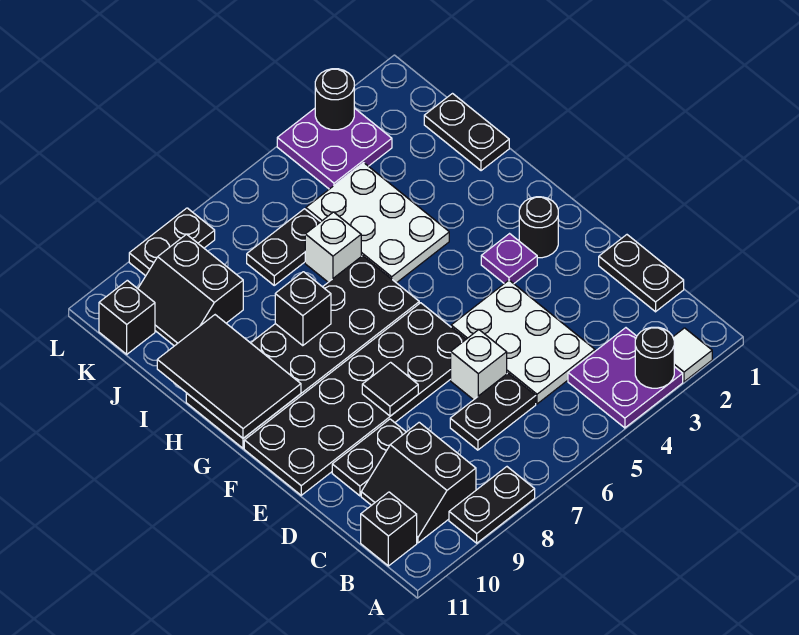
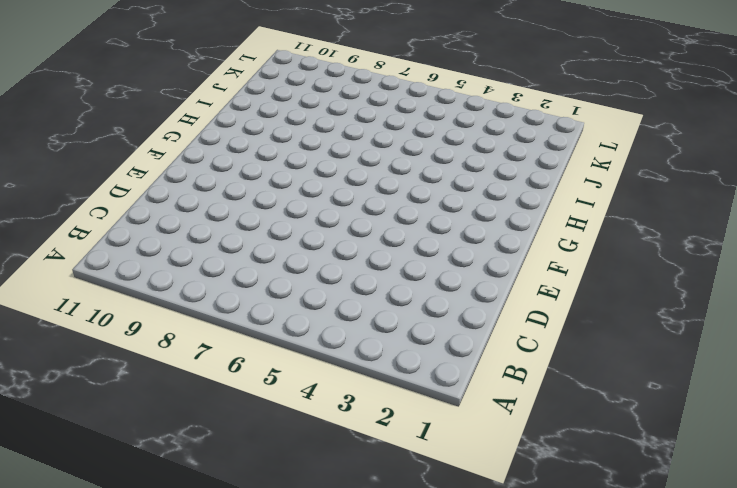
none -> white 1x1 tile [673,328,712,382]
none -> purple 2x2 plate [568,328,683,428]
none -> black 1x2 plate [449,467,535,543]

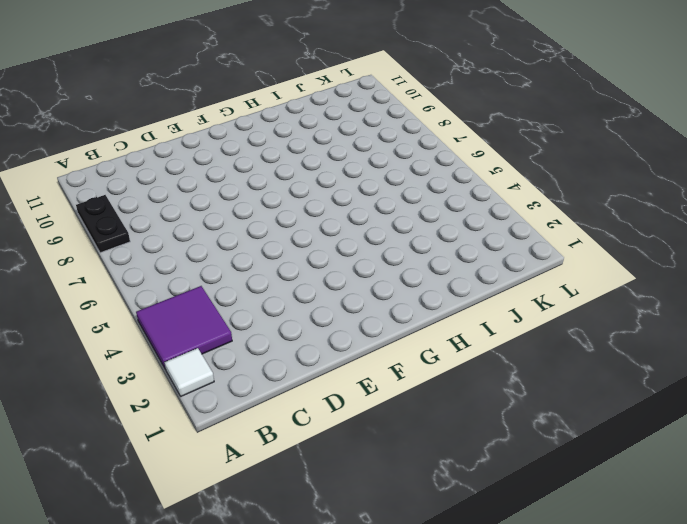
purple 2x2 tile [136,286,232,369] -> purple 2x2 plate [568,328,683,428]
none -> black 2x2 slope [361,422,476,543]
none -> black 1x1 brick [361,492,417,566]
none -> black 1x2 plate [599,235,684,312]

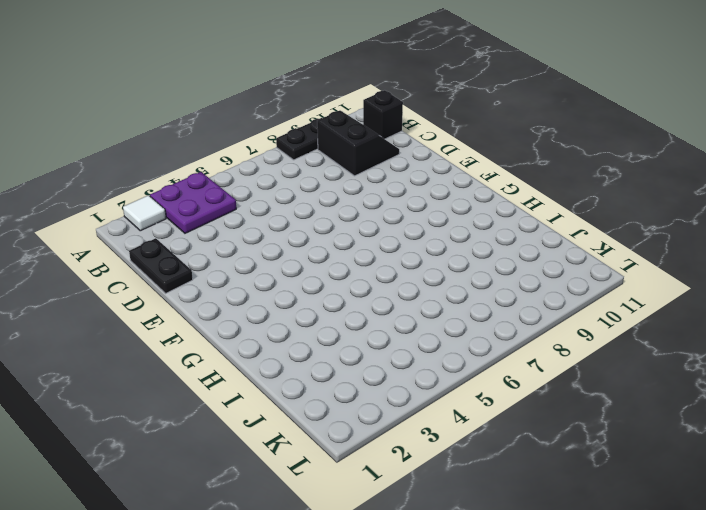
none -> white 2x3 plate [451,280,595,404]
none -> black 1x2 plate [450,374,536,450]
none -> white 1x1 brick [451,330,507,400]

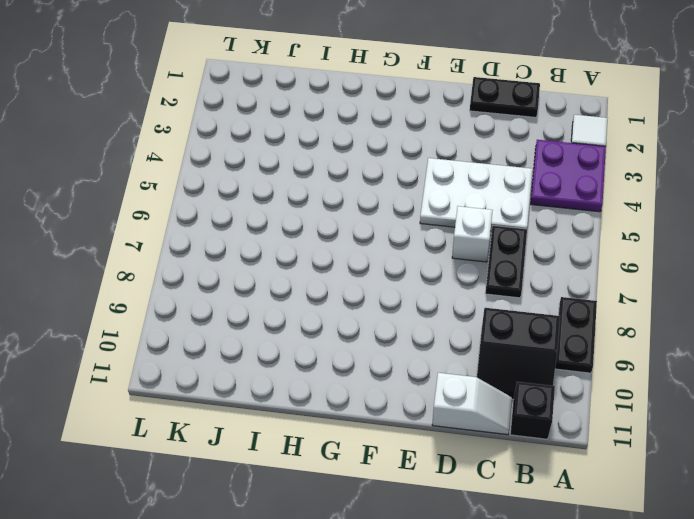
white 1x2 slope [432,373,512,435] -> none
none -> black 1x2 plate [332,419,406,496]
none -> black 2x6 plate [244,303,466,495]
none -> black 1x1 round brick [519,197,558,258]

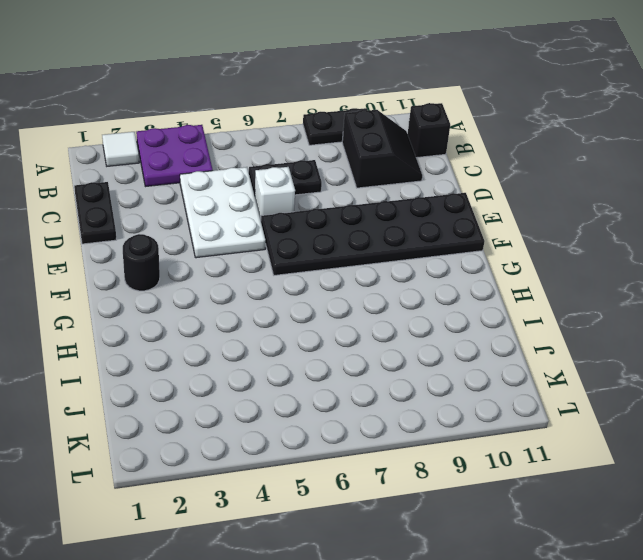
none -> black 1x2 plate [332,419,406,496]
none -> purple 1x1 plate [481,234,537,284]
none -> black 2x6 plate [186,256,419,448]

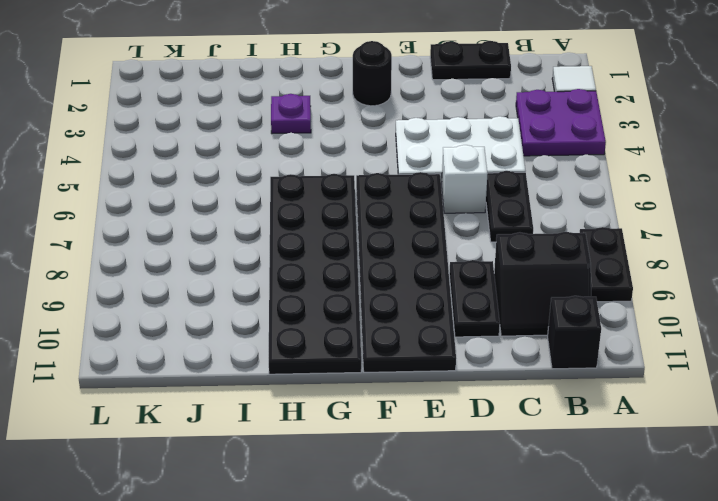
purple 1x1 plate [271,94,311,134] -> purple 1x1 plate moved to [481,234,537,284]
none -> white 2x3 plate [306,163,449,283]
none -> black 1x2 plate [424,94,509,171]
none -> white 1x1 brick [305,212,361,282]

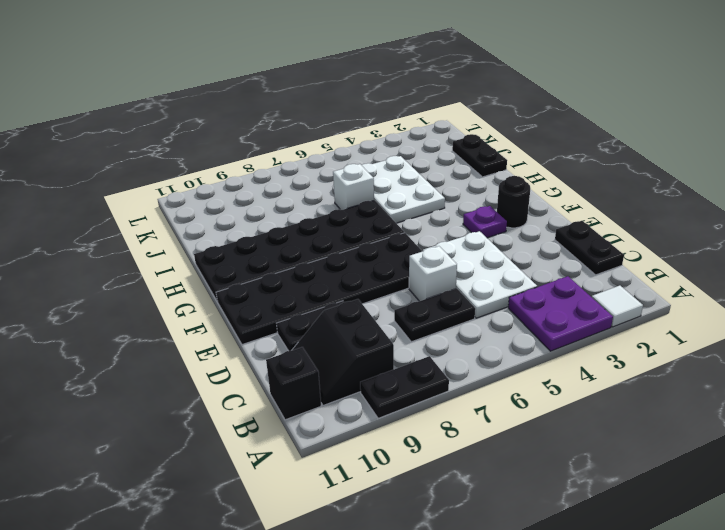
none -> black 1x2 plate [247,209,320,285]
none -> black 2x2 slope [138,234,243,346]
none -> purple 2x2 plate [277,108,392,189]

